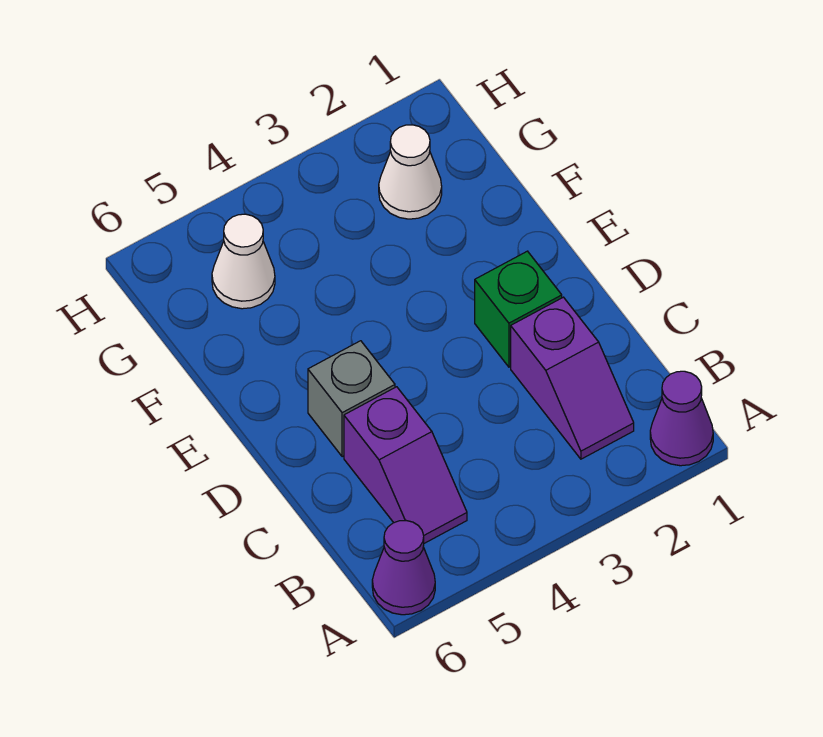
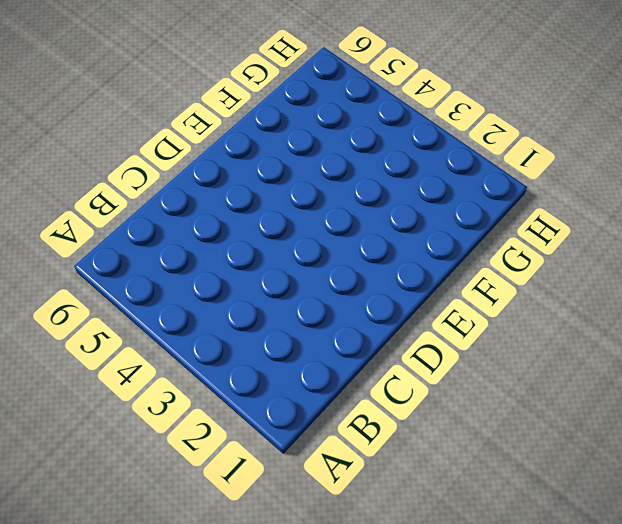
none -> purple 1x1 cone [650,371,713,466]
none -> purple 1x1 cone [372,521,435,615]

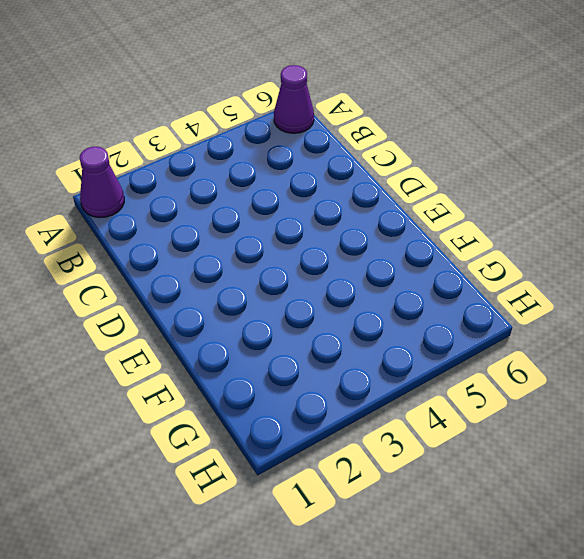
none -> purple 1x2 slope [511,297,634,459]
none -> purple 1x2 slope [344,387,467,543]

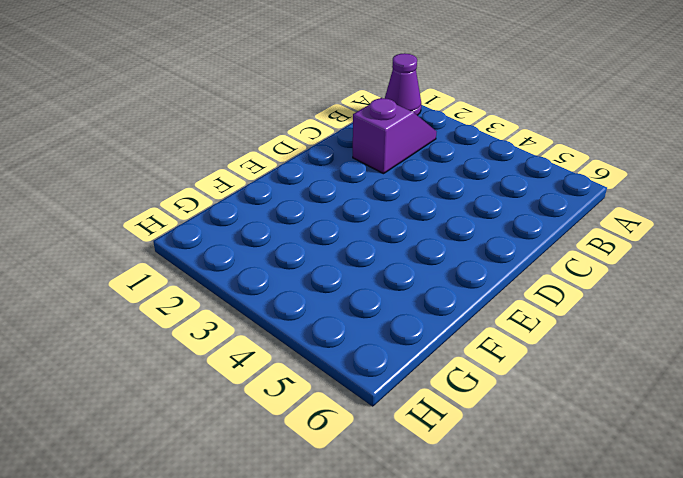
none -> purple 1x1 cone [372,521,435,615]
none -> purple 1x2 slope [344,387,467,543]

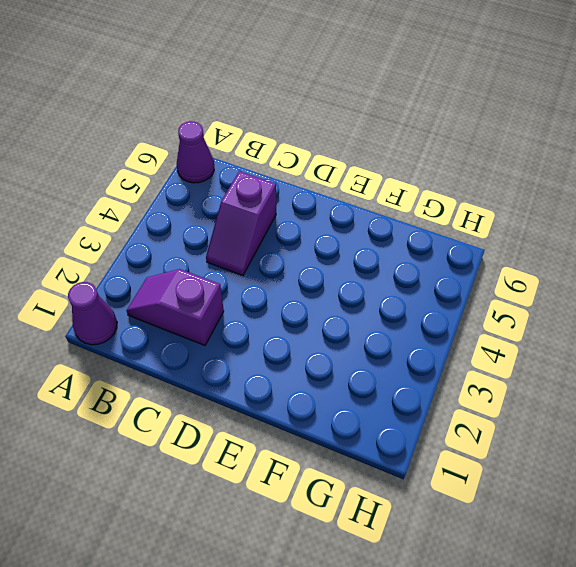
purple 1x2 slope [206,171,276,276] -> purple 1x2 slope turned to [344,387,467,543]
none -> green 1x1 brick [475,251,562,367]
none -> grey 1x1 brick [308,341,395,457]

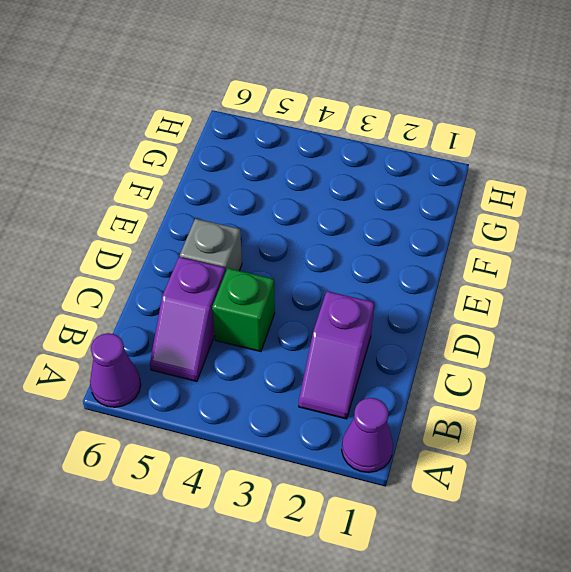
green 1x1 brick [212,268,275,352] -> green 1x1 brick moved to [475,251,562,367]
none -> white 1x1 cone [379,125,442,219]
none -> white 1x1 cone [212,214,275,309]

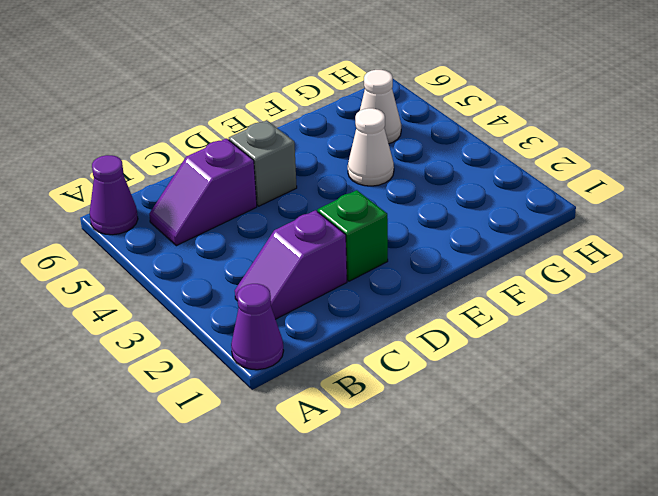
white 1x1 cone [348,108,394,186] -> white 1x1 cone moved to [379,125,442,219]

